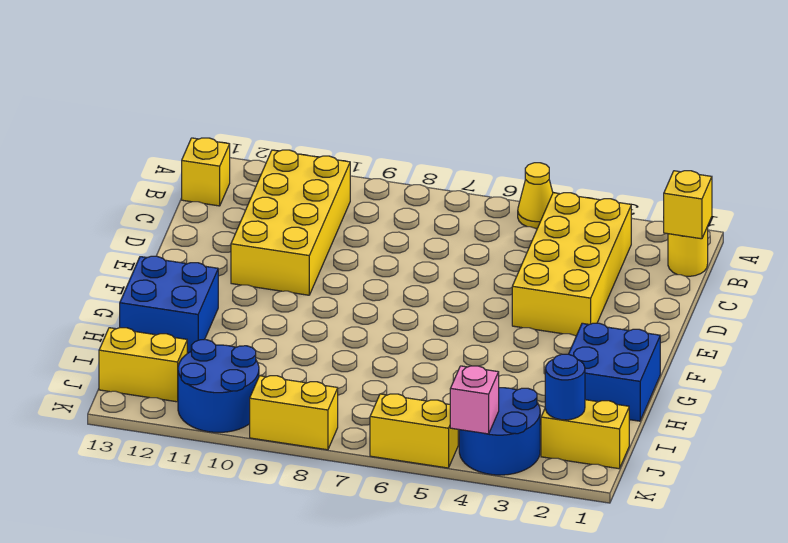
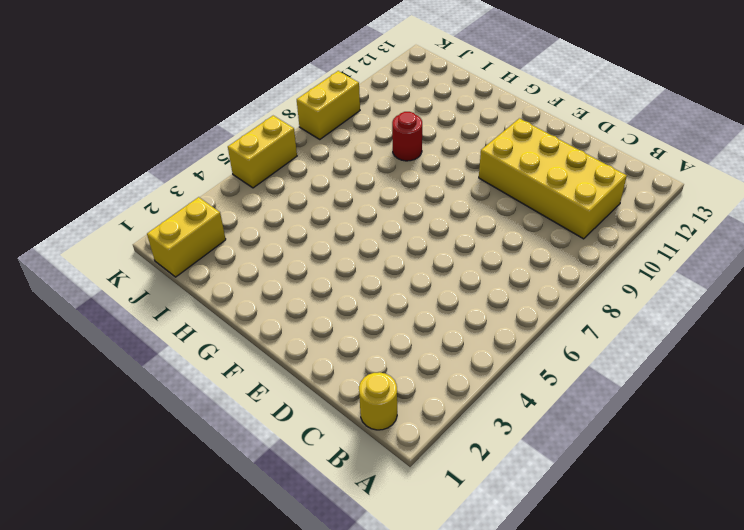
red 1x1 round brick [392,112,422,161] -> none
none -> yellow 1x1 cone [518,163,553,228]
none -> yellow 2x4 brick [512,193,631,336]
none -> yellow 1x1 brick [182,138,230,206]

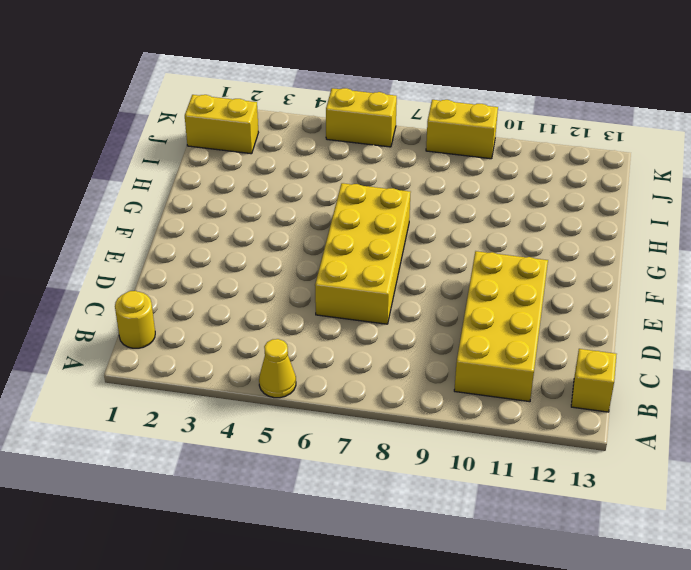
yellow 2x4 brick [315,183,410,324] -> yellow 2x4 brick moved to [512,193,631,336]
none -> blue 2x2 brick [569,323,660,421]
none -> blue 2x2 brick [120,256,218,353]
none -> blue 2x2 round brick [459,388,540,475]

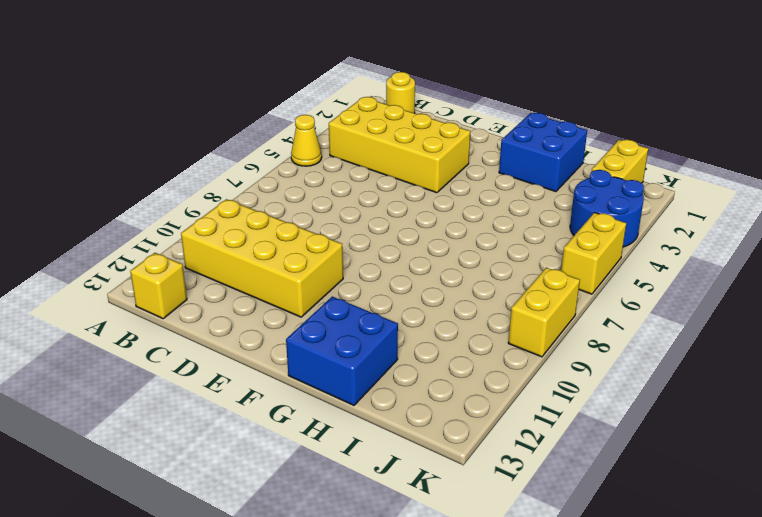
none -> blue 2x2 round brick [178,340,259,432]
none -> yellow 1x2 brick [99,328,187,402]
none -> yellow 1x1 brick [664,171,712,239]

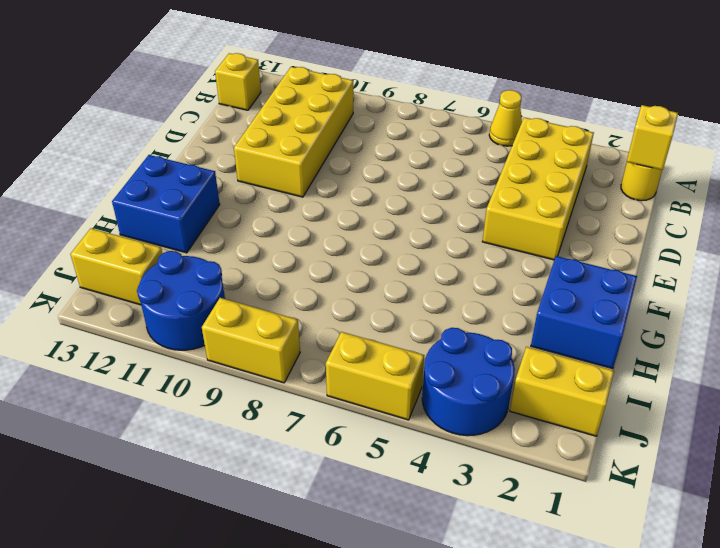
none -> blue 1x1 round brick [545,354,585,420]
none -> pink 1x1 brick [450,366,499,434]

